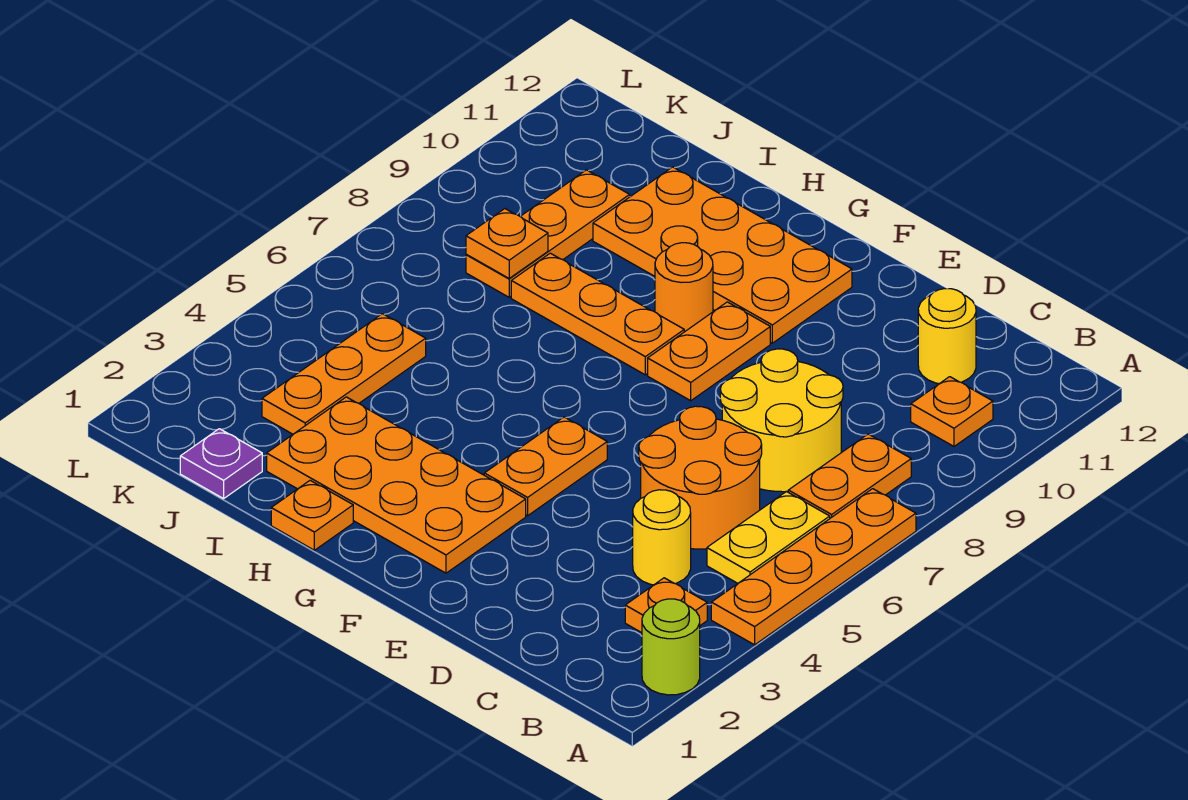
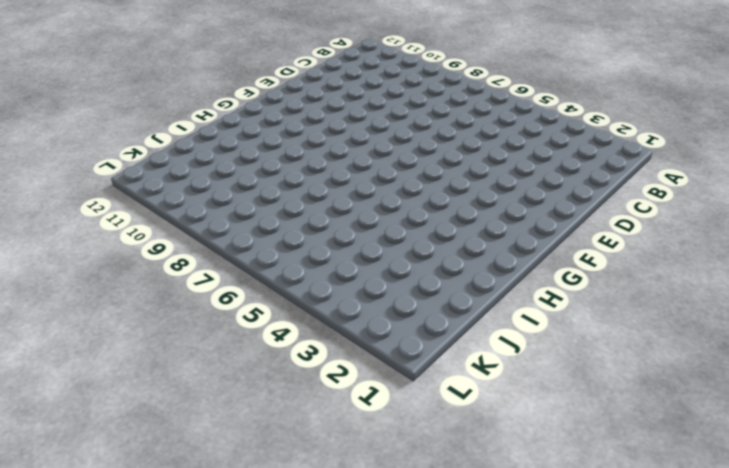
none -> lime 1x1 round brick [642,599,700,695]
none -> orange 1x4 plate [711,489,916,645]
none -> orange 1x1 plate [625,578,707,633]

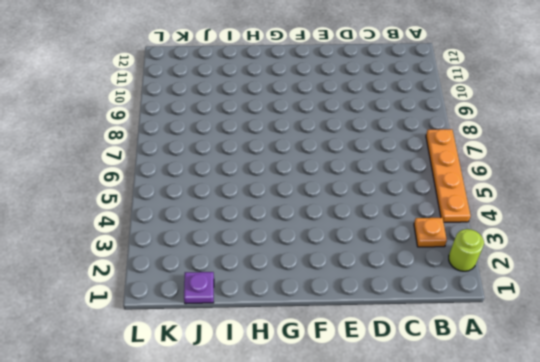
none -> yellow 1x2 plate [707,491,830,583]
none -> orange 1x2 plate [788,434,911,518]
none -> orange 1x1 plate [911,377,993,446]

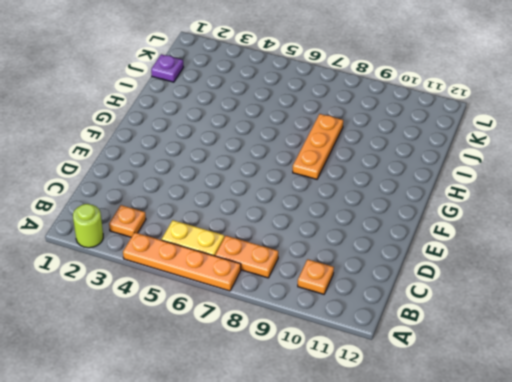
none -> yellow 1x1 round brick [633,490,691,585]
none -> orange 2x2 round brick [639,406,762,549]
none -> yellow 2x2 round brick [720,349,843,492]

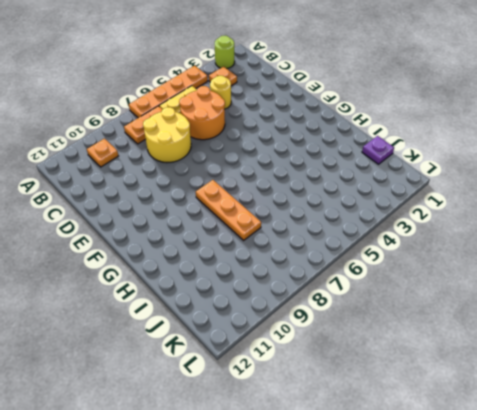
none -> yellow 1x1 round brick [918,289,976,384]
none -> orange 2x4 plate [267,397,526,573]
none -> orange 1x2 plate [484,417,607,516]

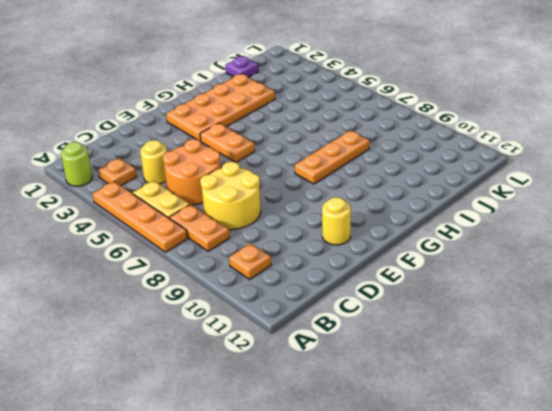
yellow 1x1 round brick [322,197,351,245] -> yellow 1x1 round brick moved to [918,289,976,384]
none -> orange 1x2 plate [648,302,770,401]
none -> orange 2x4 plate [593,167,852,343]
none -> orange 1x1 round brick [655,243,713,332]

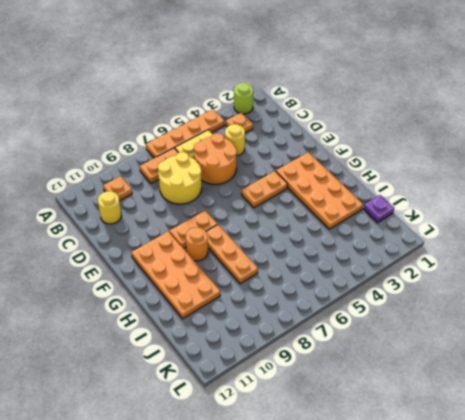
none -> orange 1x1 plate [271,480,353,550]
none -> orange 1x3 plate [262,314,426,434]
none -> orange 1x3 plate [466,170,630,297]

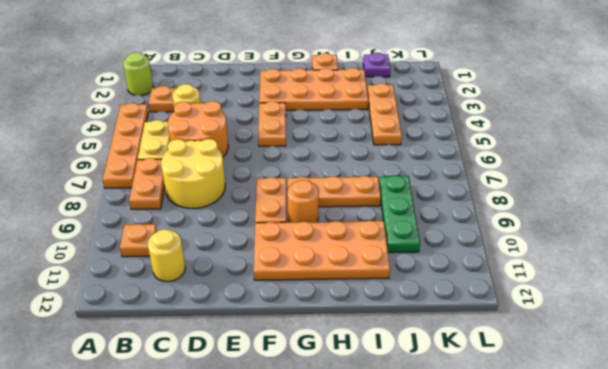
green 1x3 plate [379,175,420,253] -> orange 1x3 plate [466,170,630,297]
none -> orange 1x1 plate [466,209,548,278]

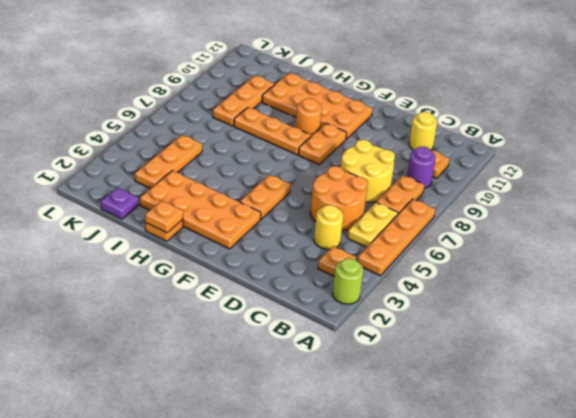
purple 1x1 round brick [407,147,435,188] -> none
orange 1x1 plate [145,200,183,233] -> orange 1x1 plate moved to [466,209,548,278]

